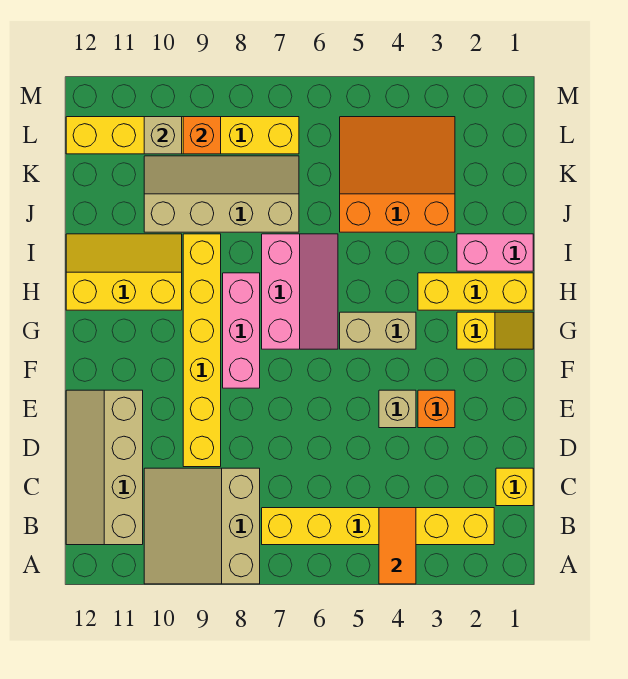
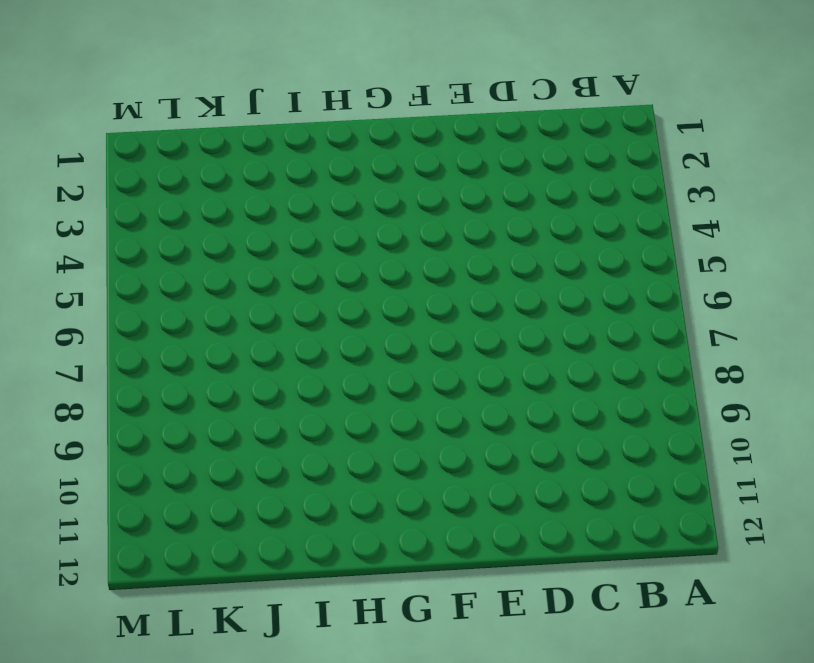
none -> tan 3x3 slope [144,468,260,584]
none -> yellow 1x6 brick [262,508,494,545]
none -> tan 2x4 slope [66,390,143,545]

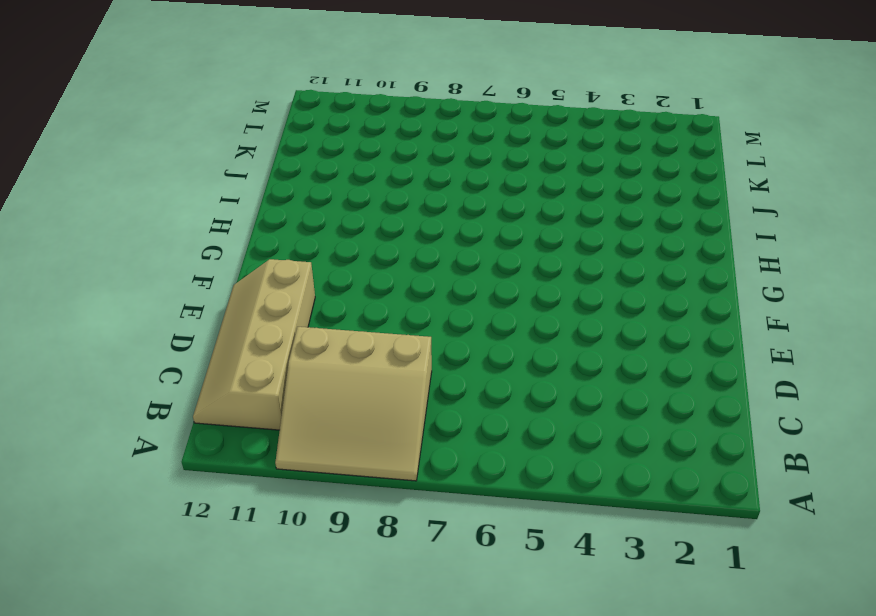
tan 3x3 slope [275,327,432,481] -> tan 3x3 slope turned to [144,468,260,584]
none -> yellow 1x6 brick [262,508,494,545]
none -> yellow 1x1 brick [496,468,533,506]
none -> yellow 1x6 brick [183,234,221,467]

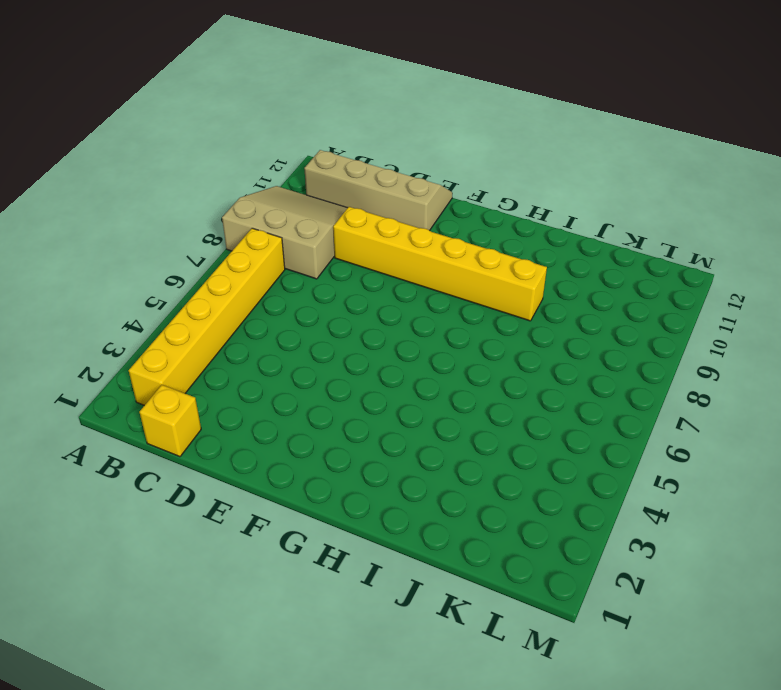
none -> orange 1x1 brick [418,390,455,428]
none -> tan 1x1 brick [379,390,416,428]
none -> pink 1x3 brick [223,273,260,388]

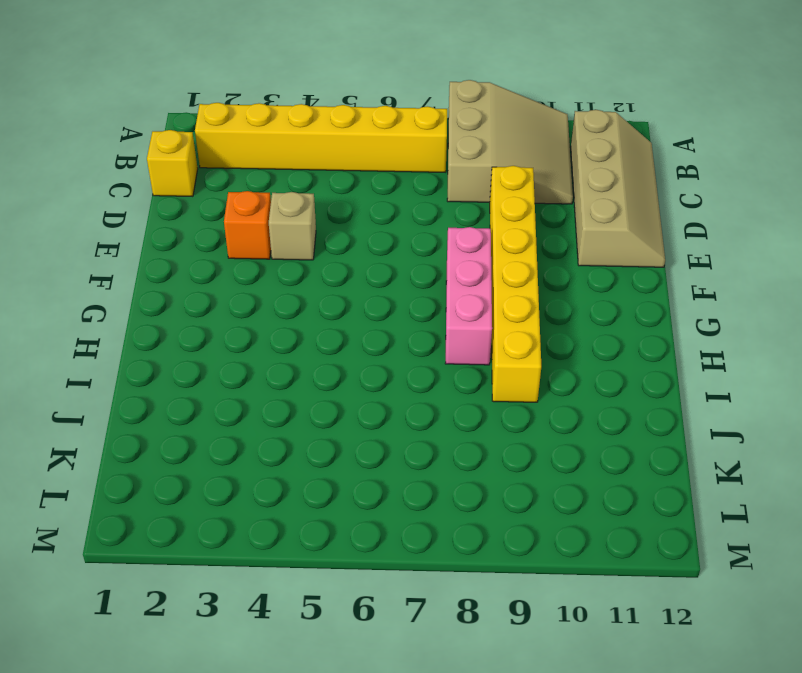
none -> yellow 1x2 slope [457,312,533,349]
none -> tan 1x2 brick [340,312,416,349]
none -> pink 2x3 slope [262,234,338,349]

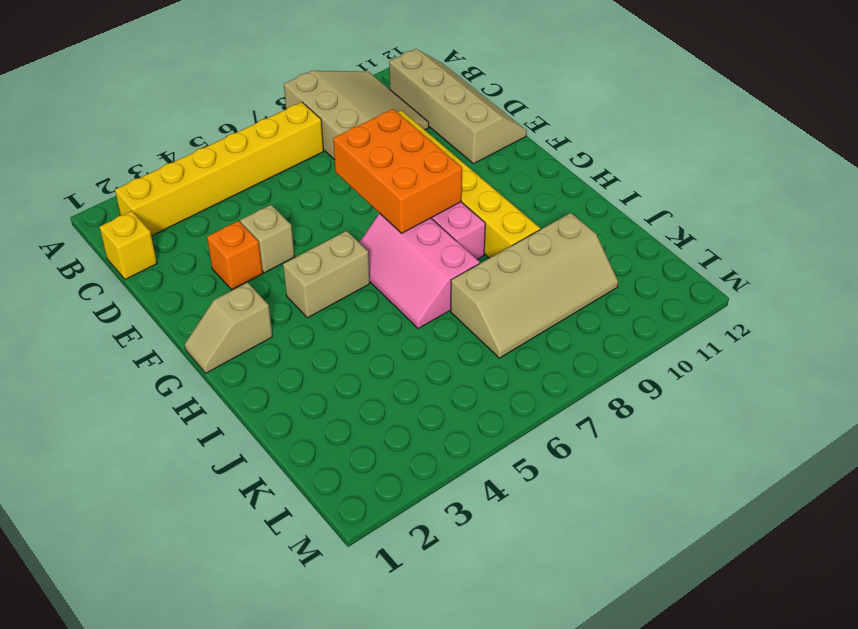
orange 2x3 brick [333,109,462,233] -> none
tan 1x2 slope [185,283,273,373] -> yellow 1x2 slope [457,312,533,349]
none -> yellow 1x3 brick [418,273,533,310]
none -> yellow 2x3 slope [66,234,182,310]
none -> pink 1x2 brick [457,234,533,271]

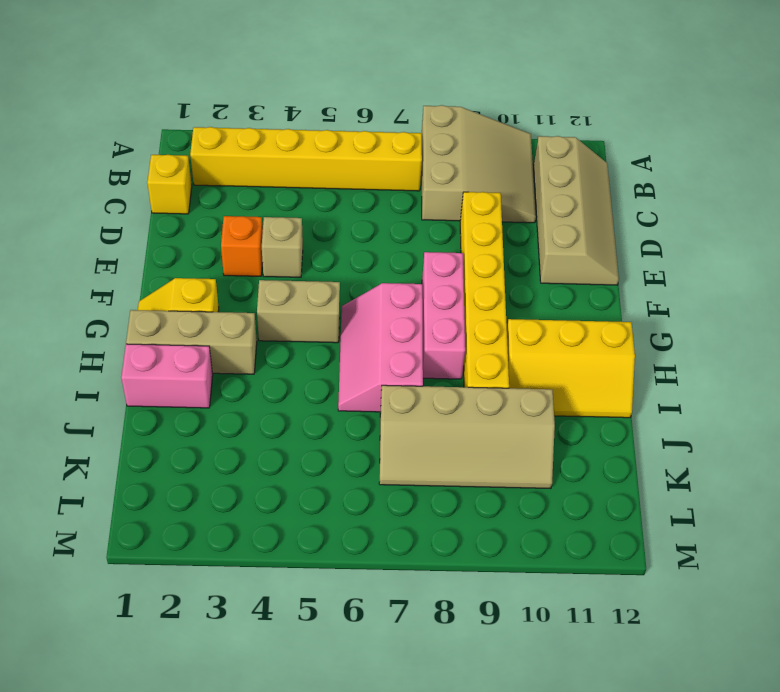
tan 1x3 brick [126,310,257,374] -> yellow 1x3 brick [418,273,533,310]
none -> orange 3x3 slope [340,117,455,232]
none -> yellow 1x6 brick [66,117,299,154]
none -> orange 1x2 tile [379,508,416,584]

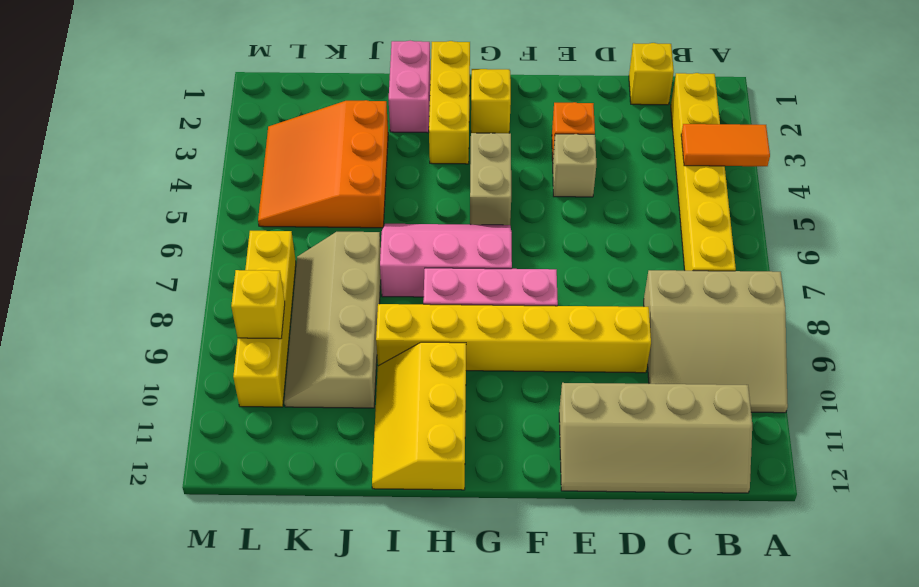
yellow 1x4 brick [233,231,296,407] -> yellow 1x6 brick [66,117,299,154]
yellow 1x1 brick [231,270,285,339] -> orange 1x1 brick [183,117,221,154]
none -> tan 1x1 brick [144,117,182,154]

